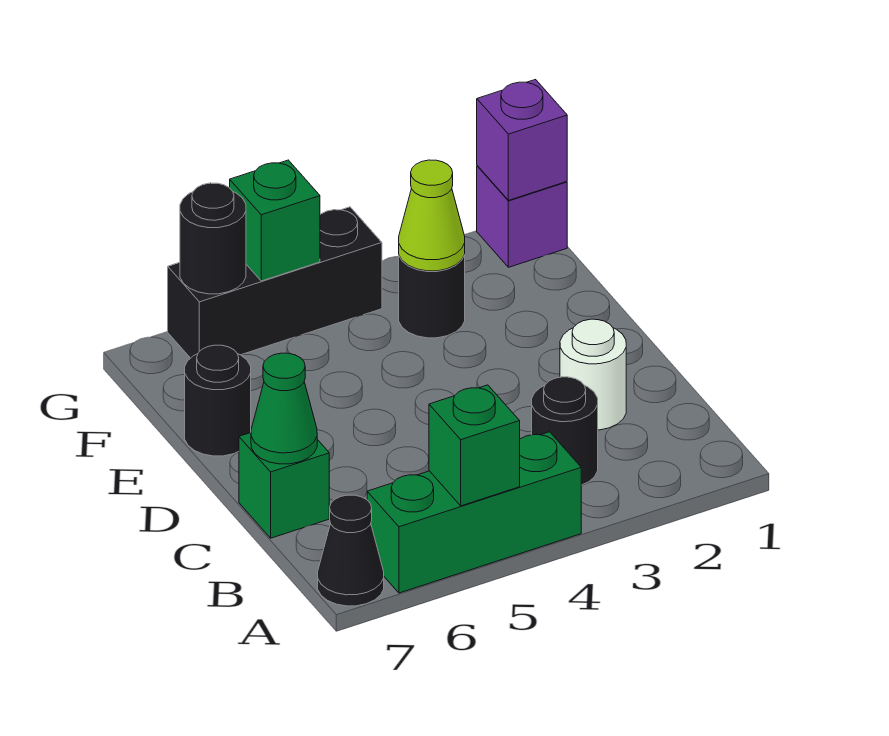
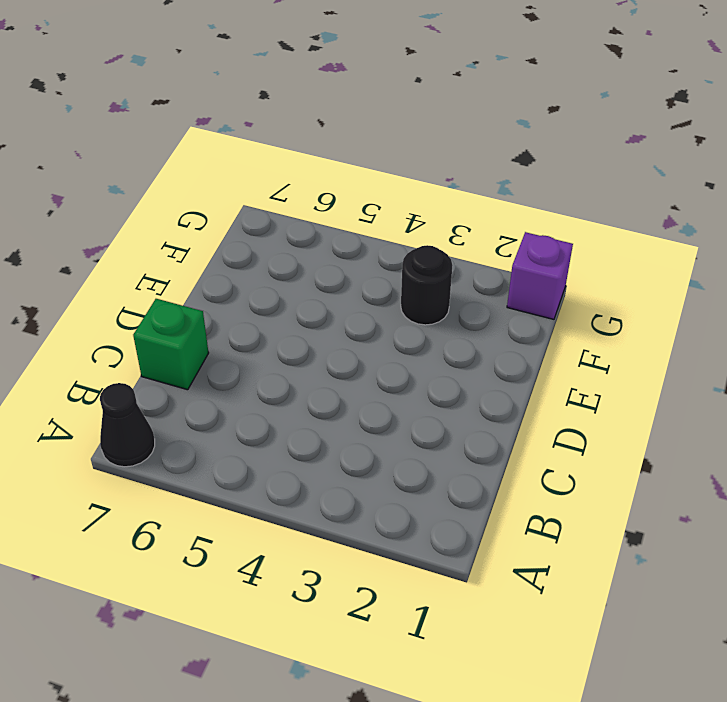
none -> green 1x3 brick [367,432,581,593]
none -> black 1x1 round brick [532,377,598,485]
none -> white 1x1 round brick [560,319,626,430]

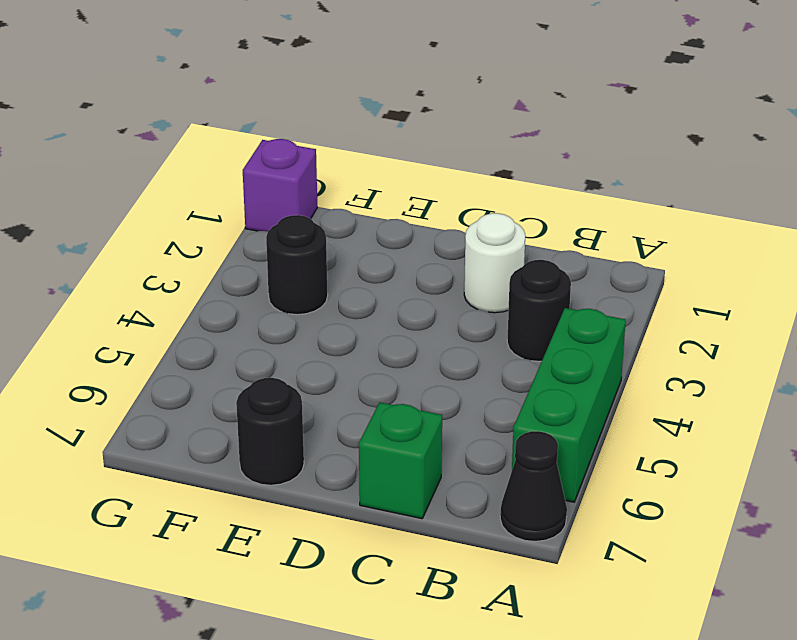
none -> black 1x3 brick [168,207,382,358]
none -> green 1x1 brick [429,385,520,506]
none -> green 1x1 cone [251,353,317,464]

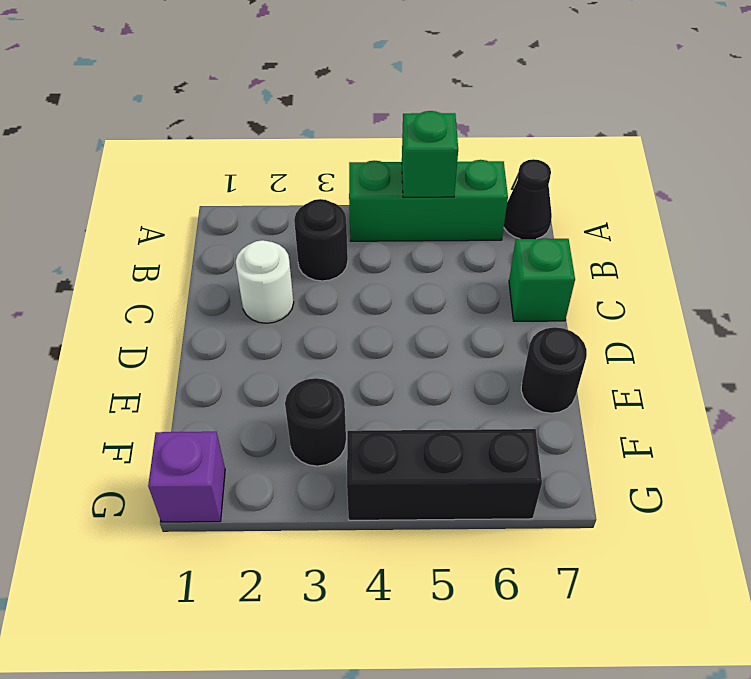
none -> green 1x1 cone [251,353,317,464]
none -> lime 1x1 cone [399,160,465,271]
none -> purple 1x1 brick [477,80,567,200]

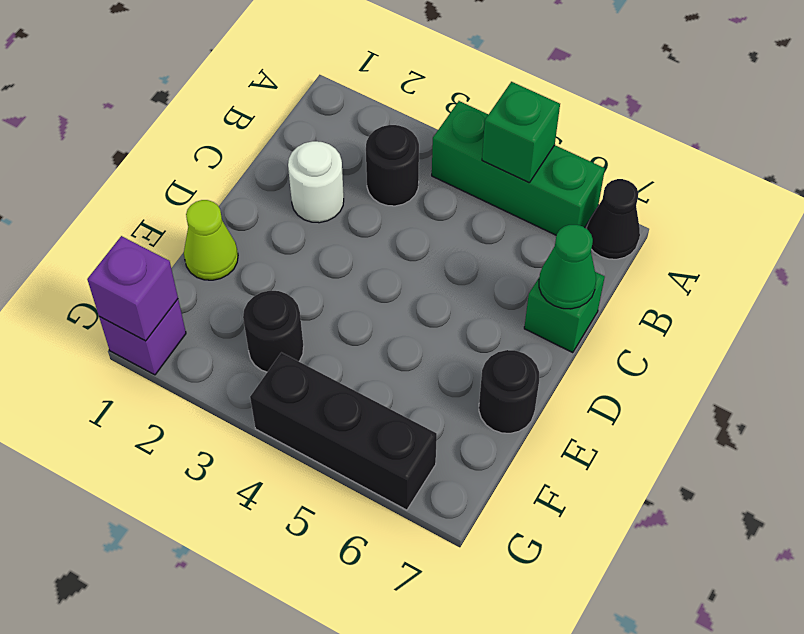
lime 1x1 cone [184,200,238,280] -> lime 1x1 cone moved to [399,160,465,271]
none -> green 1x1 brick [230,160,320,281]
none -> black 1x1 round brick [180,183,246,294]

